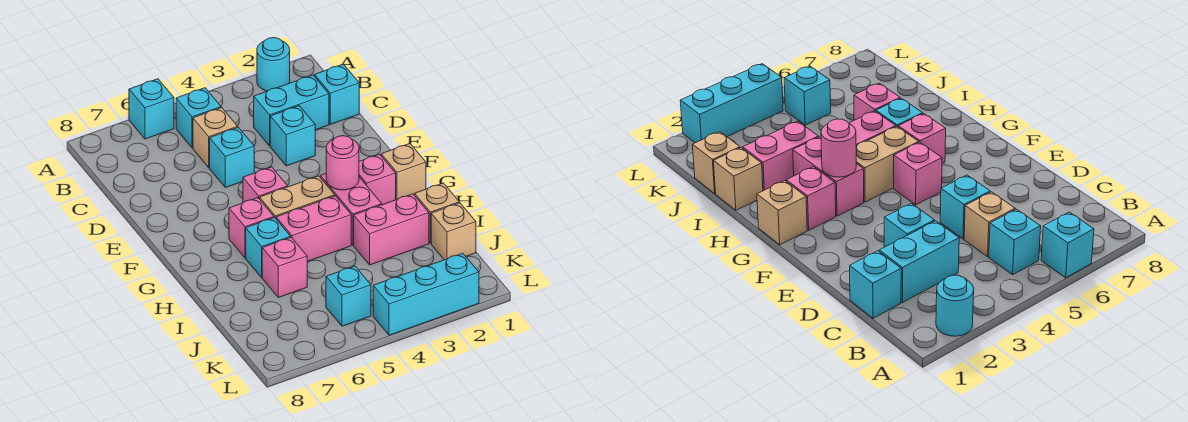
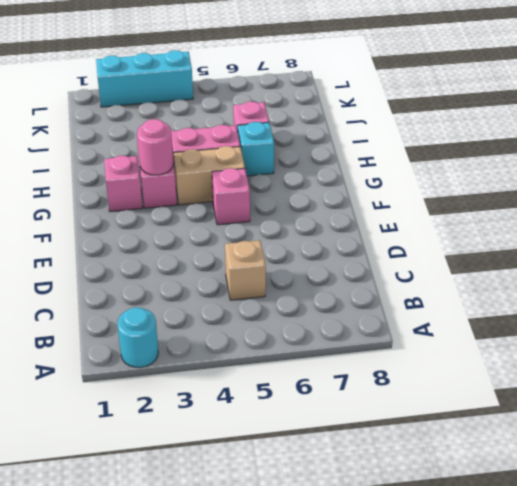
none -> cyan 1x1 brick [129,79,174,139]
none -> cyan 1x1 brick [176,88,221,148]
none -> cyan 1x1 brick [315,64,359,124]

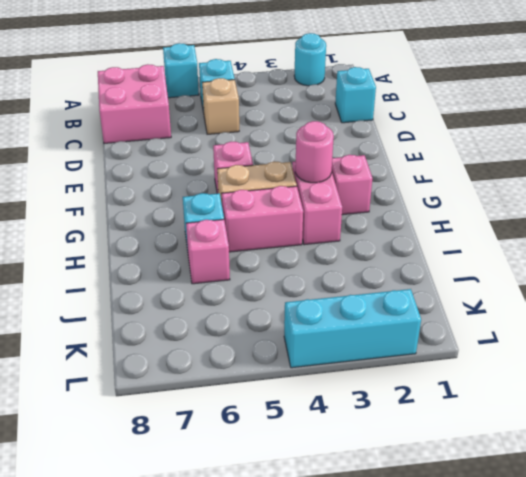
pink 2x2 brick [98,64,171,143] -> none
none -> cyan 1x2 brick [254,75,329,146]
none -> cyan 1x1 brick [270,106,315,166]
none -> cyan 1x1 brick [210,127,254,188]

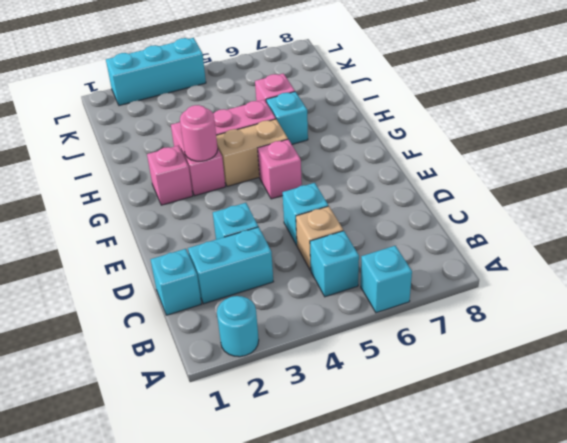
none -> tan 1x1 brick [381,144,426,200]
none -> pink 1x1 brick [229,198,274,258]
none -> tan 1x1 brick [415,183,459,243]

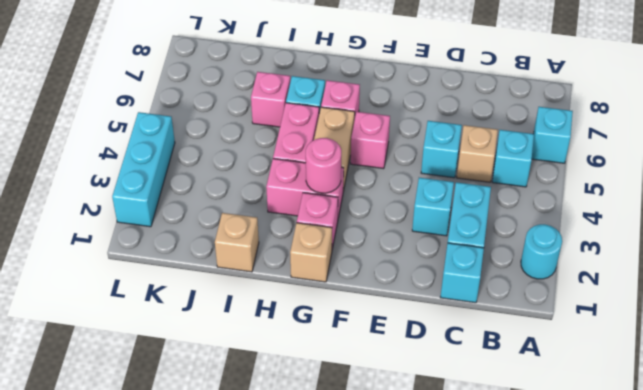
none -> pink 1x2 brick [354,194,429,265]
none -> tan 1x1 brick [431,203,476,260]
none -> cyan 1x1 brick [326,266,371,326]

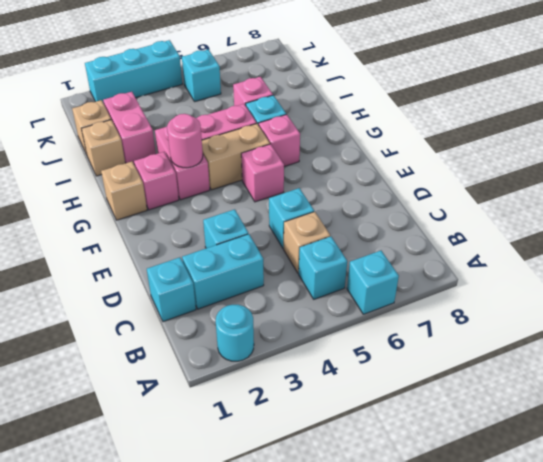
pink 1x2 brick [103,92,156,164] -> pink 1x2 brick turned to [354,194,429,265]

